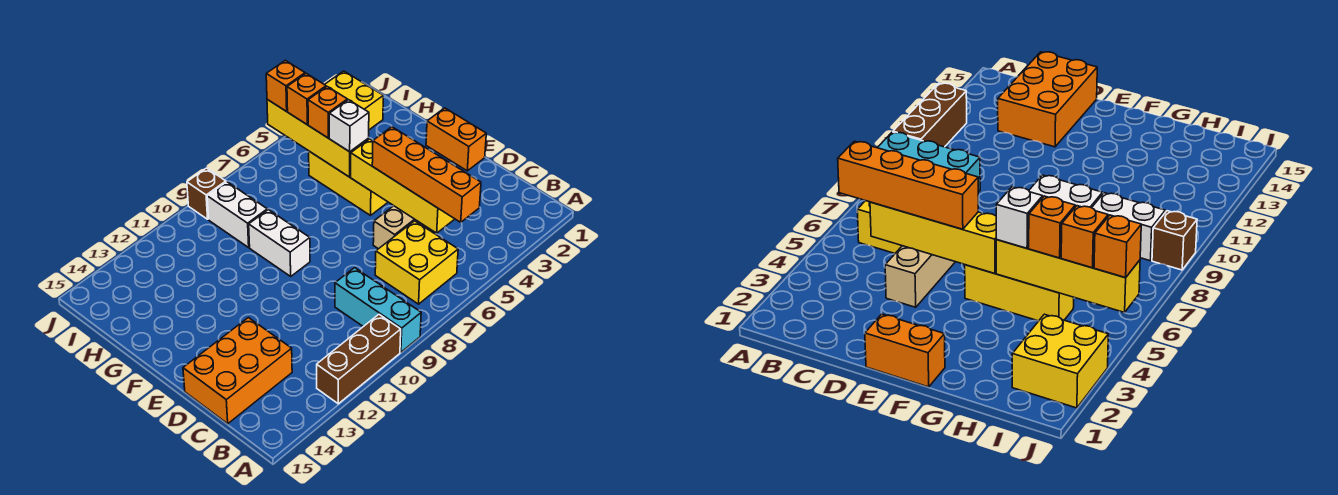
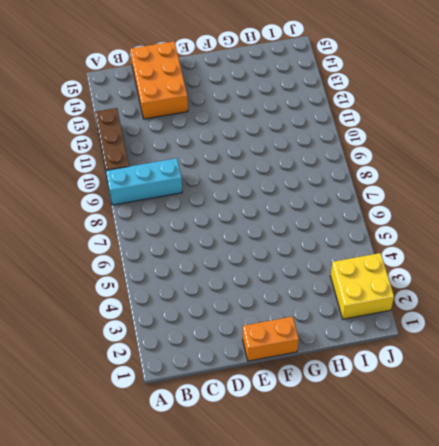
none -> yellow 2x2 brick [375,221,458,304]
none -> tan 1x3 brick [373,206,431,249]
none -> yellow 1x3 brick [309,151,388,215]

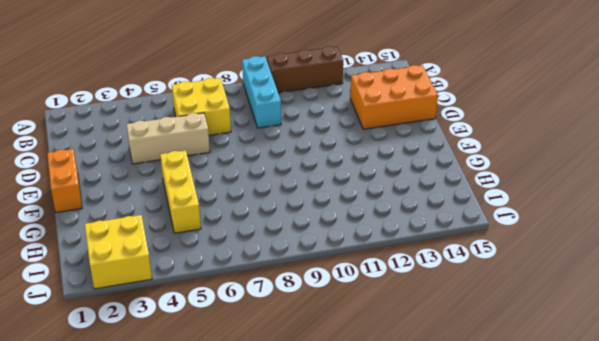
none -> white 1x2 brick [249,210,310,276]
none -> white 1x2 brick [207,182,267,247]
none -> brown 1x1 brick [187,168,226,219]

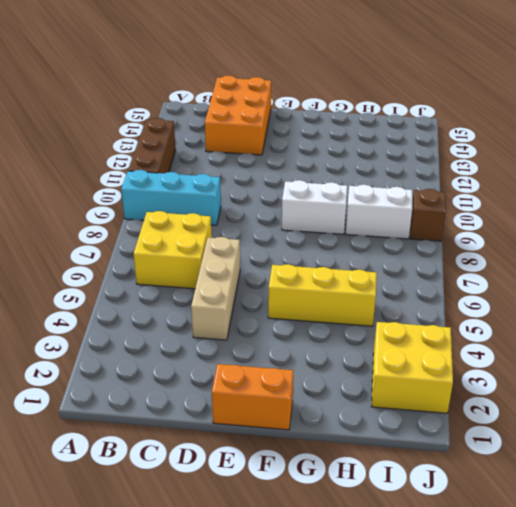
none -> yellow 1x4 brick [351,139,454,233]
none -> yellow 1x4 brick [267,99,369,177]
none -> orange 1x4 brick [372,127,481,222]

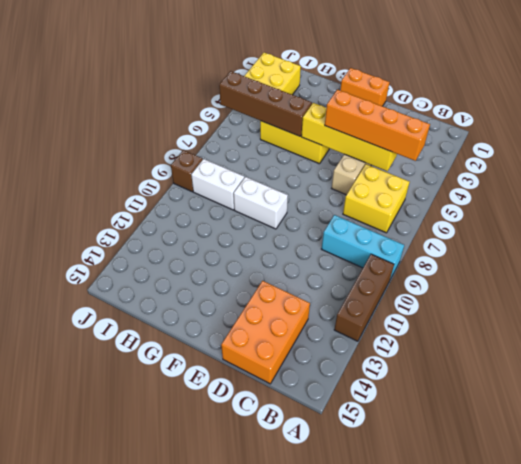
brown 1x4 brick [219,71,312,136] -> yellow 1x4 brick [267,99,369,177]
none -> white 1x1 brick [329,100,369,152]
none -> orange 1x1 brick [308,87,347,138]
none -> orange 1x1 brick [287,73,326,124]

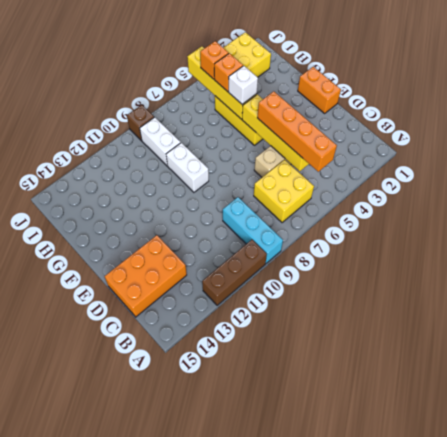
none -> orange 1x1 brick [266,60,305,111]

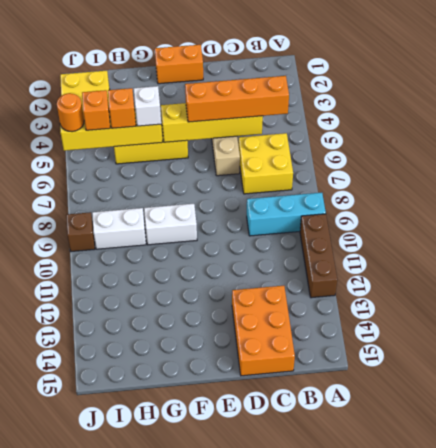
orange 1x1 round brick [57,93,84,132] -> orange 1x1 brick [266,60,305,111]

